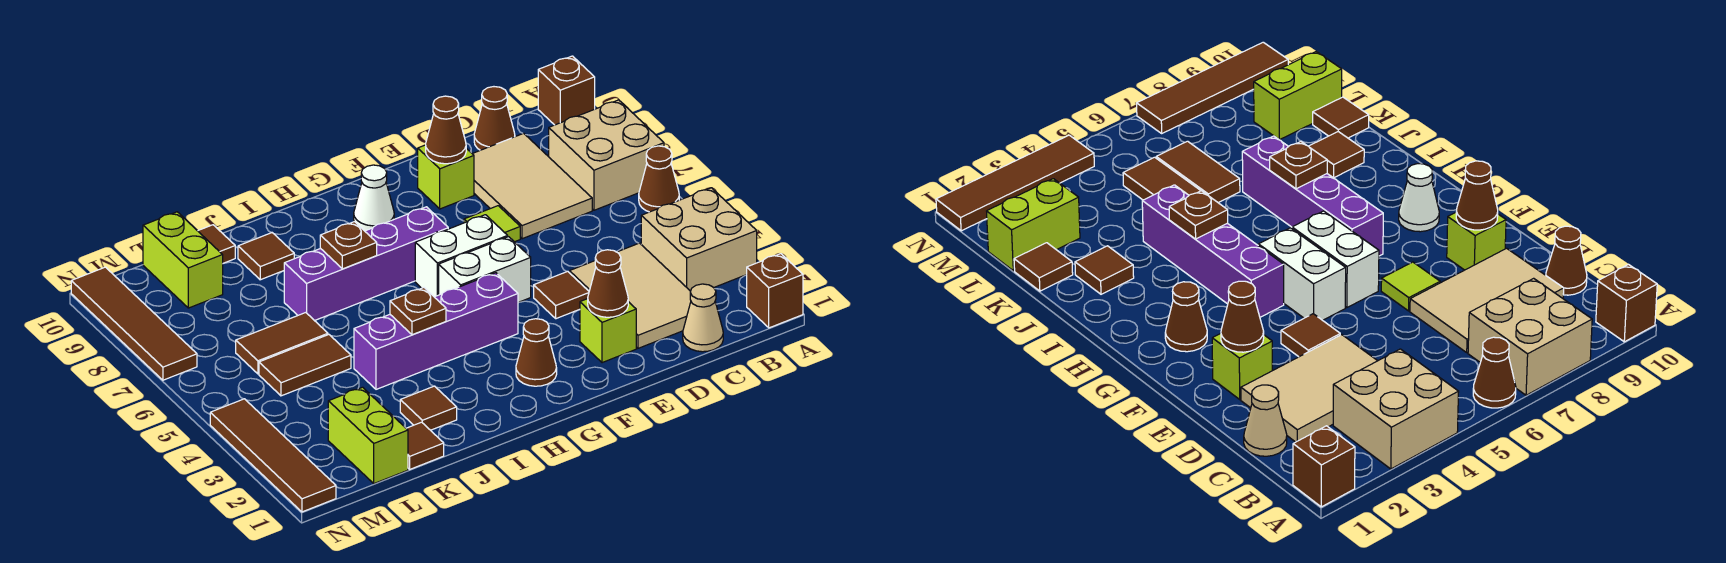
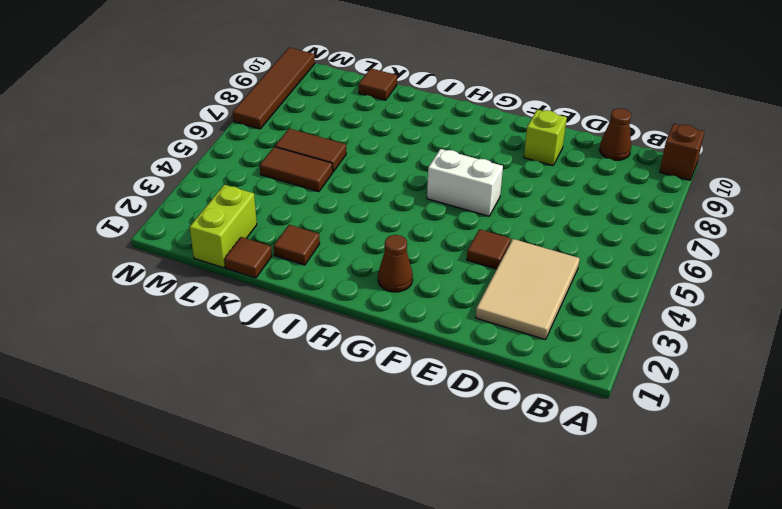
none -> brown 1x1 brick [747,254,803,328]
none -> tan 2x2 brick [641,188,757,291]
none -> brown 1x1 cone [639,146,679,212]
none -> tan 2x2 brick [549,100,664,210]

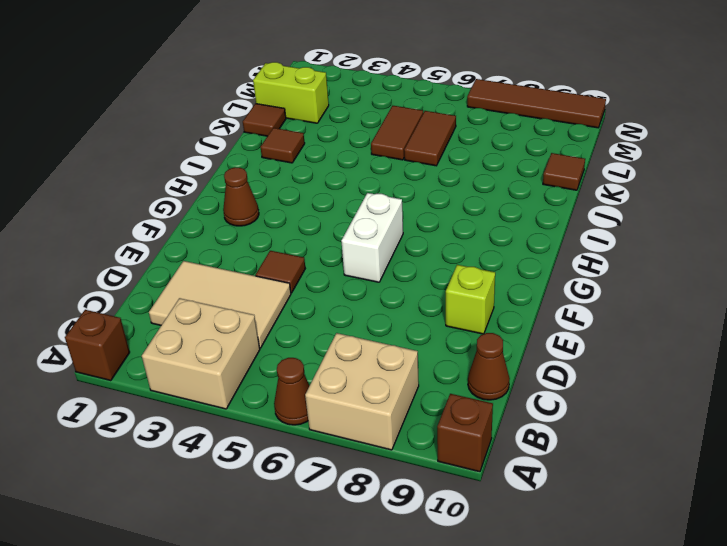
none -> tan 1x1 cone [683,284,723,352]
none -> tan 2x3 tile [473,133,592,239]
none -> lime 1x1 brick [580,299,636,363]
none -> lime 1x1 tile [464,206,520,242]

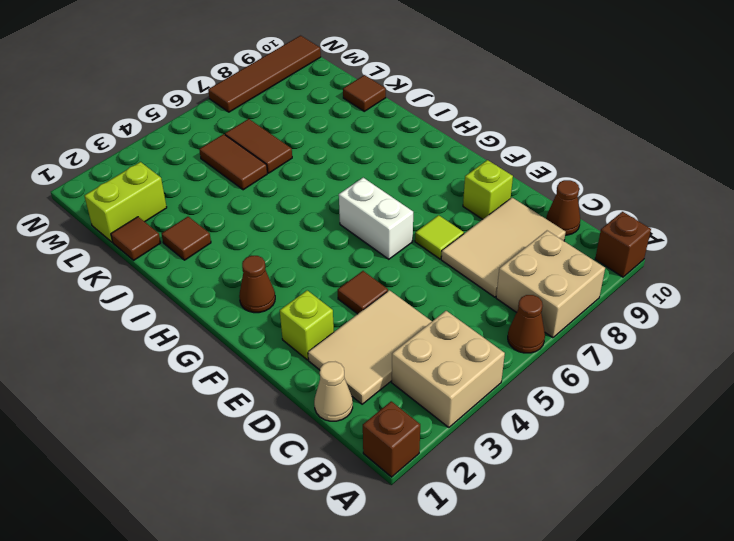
none -> white 1x2 brick [439,237,531,303]
none -> purple 1x4 brick [354,273,518,389]
none -> purple 1x4 brick [284,207,448,321]
none -> white 1x1 cone [354,165,394,231]

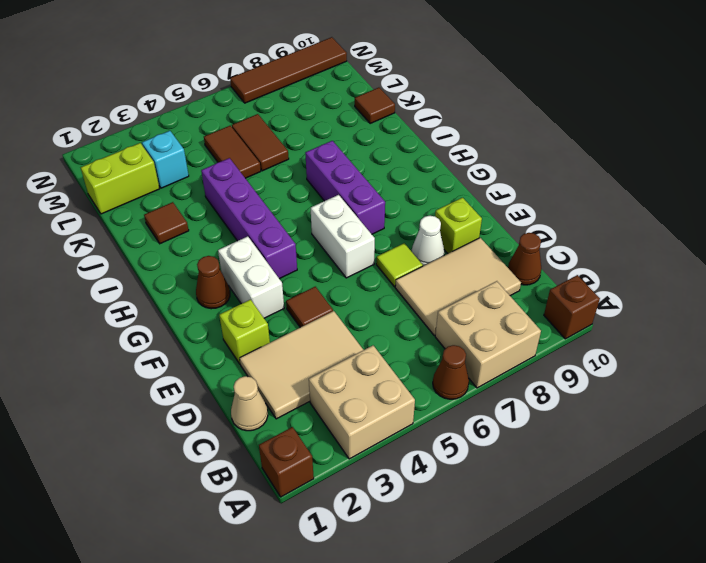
white 1x1 cone [412,216,444,266] -> white 1x1 cone moved to [354,165,394,231]
white 1x2 brick [218,236,284,318] -> white 1x2 brick moved to [439,237,531,303]
purple 1x3 brick [305,141,385,234] -> purple 1x4 brick [284,207,448,321]
cyan 1x1 brick [142,131,189,188] -> none
none -> brown 1x1 tile [238,233,294,280]
none -> brown 1x1 tile [406,422,444,469]
none -> lime 1x2 brick [143,212,223,308]
none -> brown 1x4 tile [210,399,336,512]

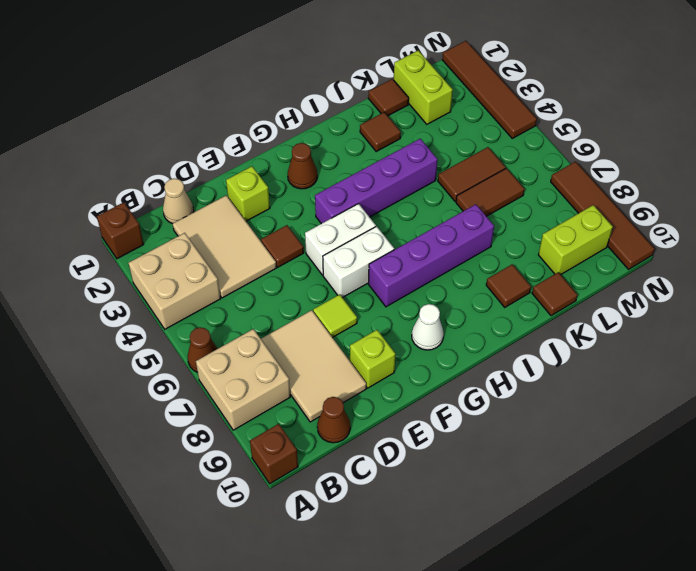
lime 1x2 brick [538,205,613,275] -> lime 1x2 brick turned to [143,212,223,308]
none -> brown 1x1 cone [588,250,628,317]
none -> brown 1x1 cone [426,96,466,164]
none -> brown 1x1 plate [390,288,446,335]
none -> brown 1x1 plate [320,222,377,269]

